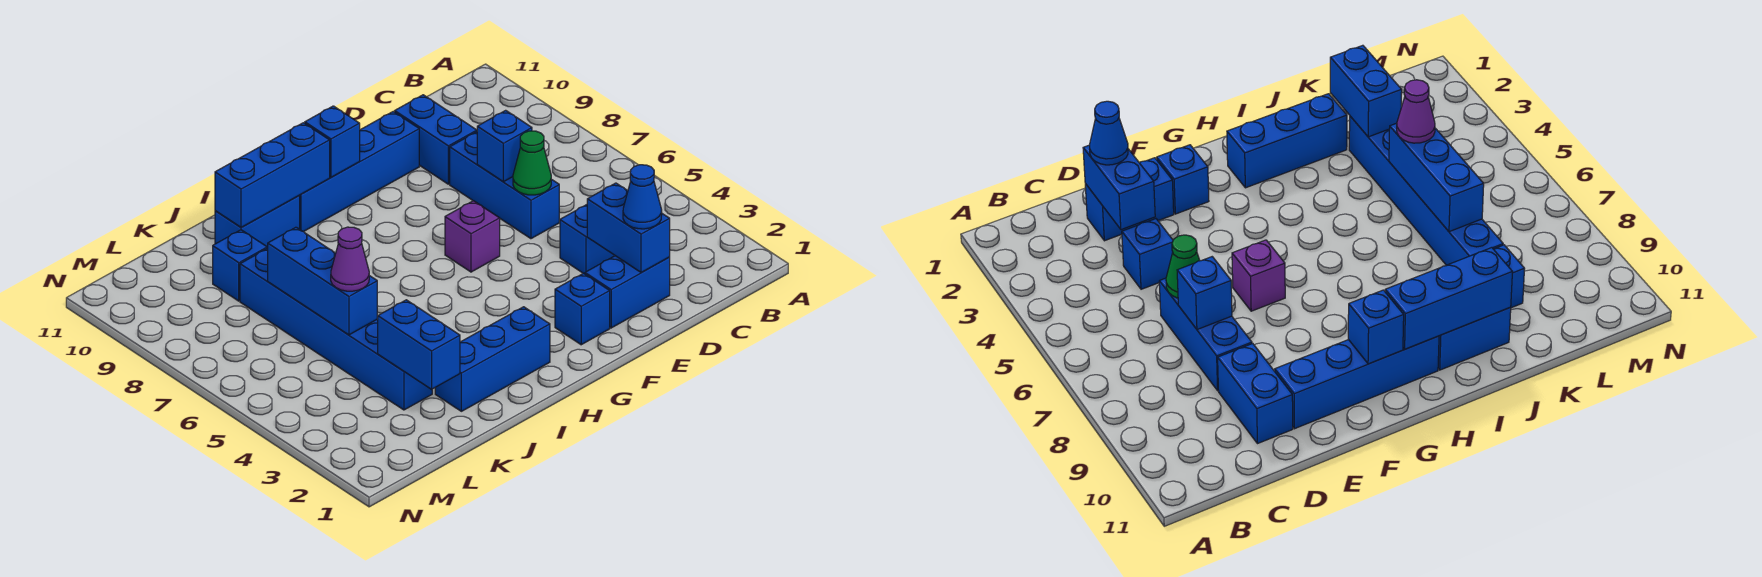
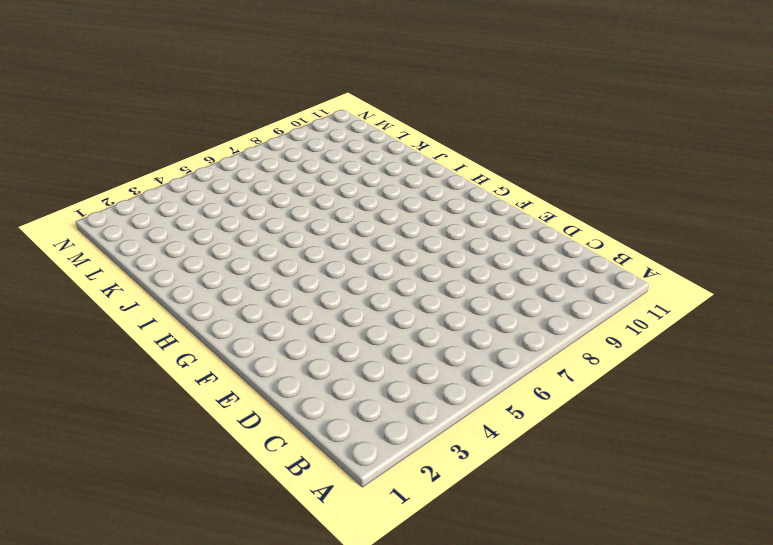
none -> blue 1x2 brick [585,256,670,328]
none -> blue 1x1 brick [560,205,615,274]
none -> blue 1x3 brick [450,132,559,239]

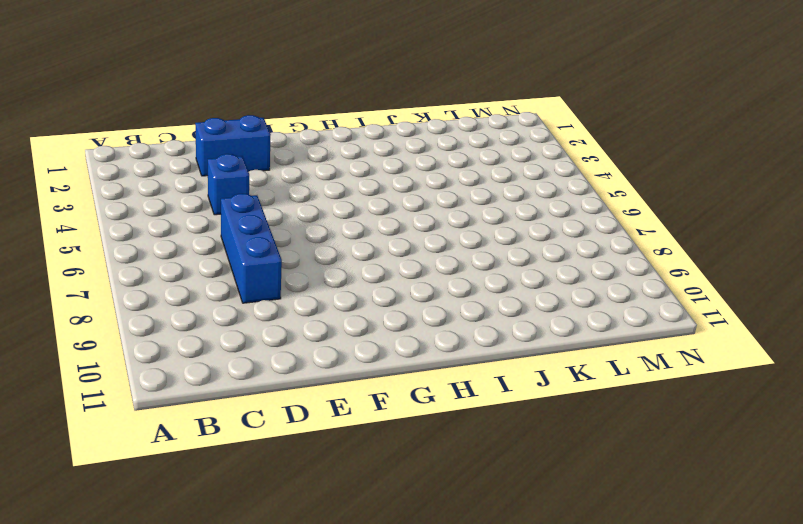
none -> blue 1x2 brick [395,95,477,184]
none -> blue 1x4 brick [299,112,419,232]
none -> blue 1x1 brick [555,273,610,345]

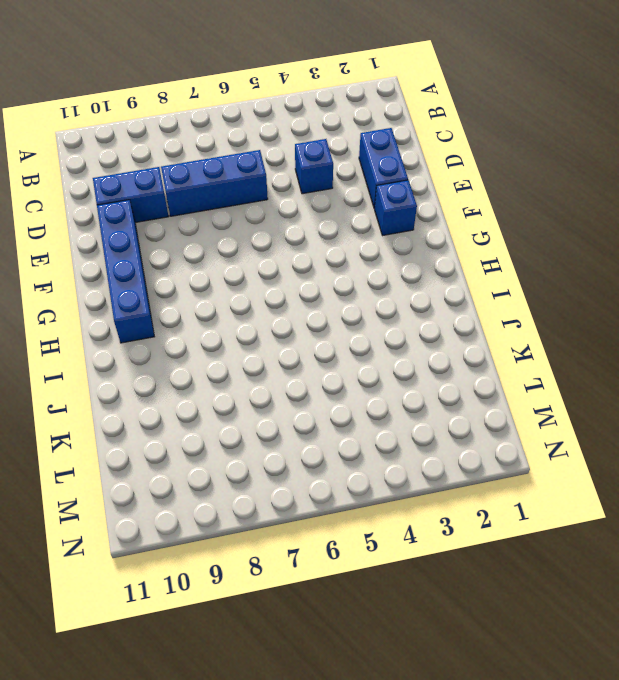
none -> purple 1x1 brick [445,201,500,272]
none -> blue 1x3 brick [435,307,550,411]
none -> blue 1x2 brick [215,196,300,248]

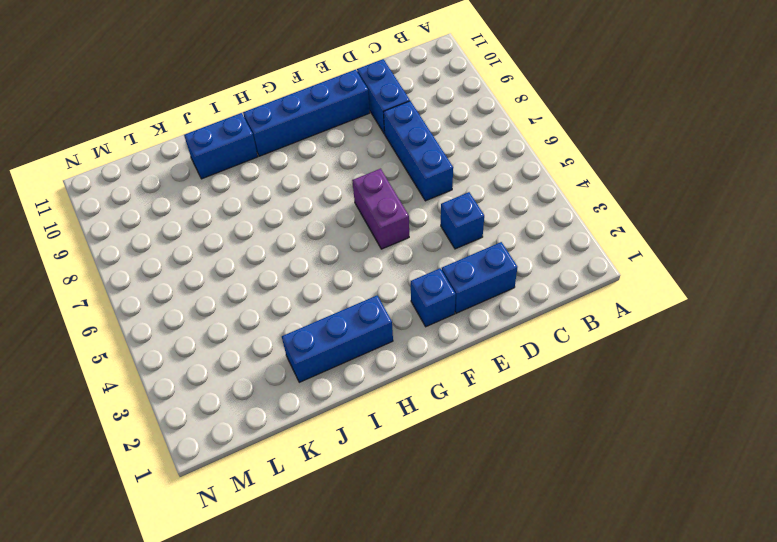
purple 1x2 brick [352,169,409,249] -> purple 1x1 brick [445,201,500,272]
none -> blue 1x6 brick [240,248,432,410]
none -> blue 1x1 brick [213,230,267,301]
none -> blue 1x2 brick [587,183,670,272]

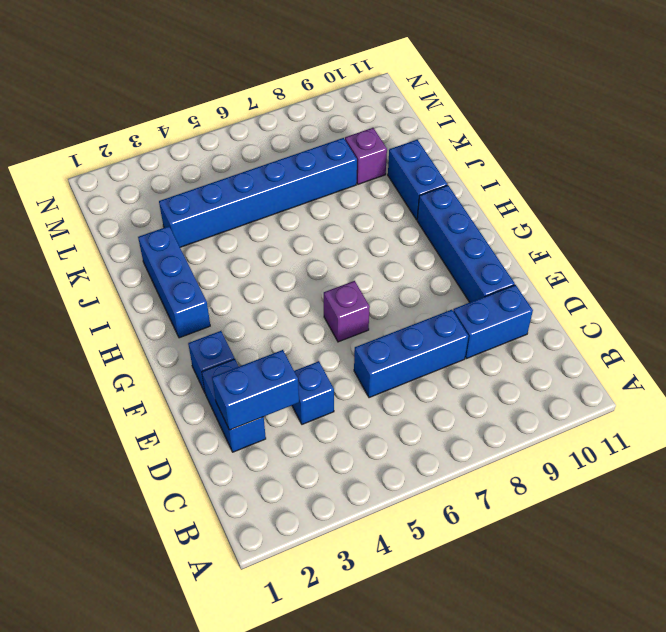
purple 1x1 brick [345,128,387,184] -> blue 1x1 brick [213,230,267,301]
none -> green 1x1 cone [513,131,551,195]
none -> blue 1x1 brick [477,110,532,182]
none -> blue 1x1 brick [305,106,360,177]

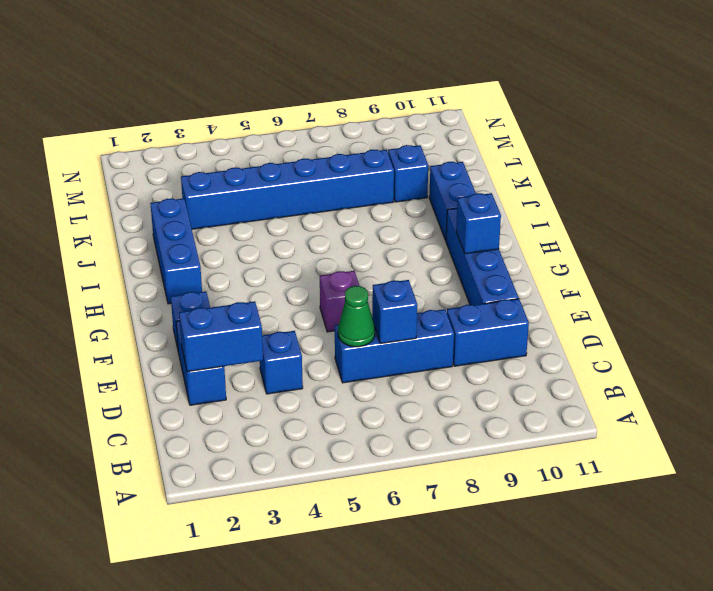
none -> blue 1x3 brick [215,123,330,228]
none -> blue 1x2 brick [377,300,460,389]
none -> blue 1x3 brick [268,227,377,335]

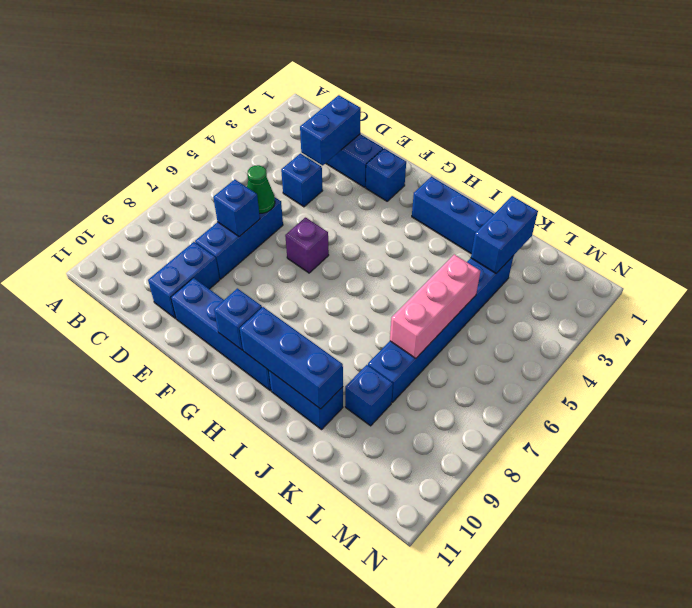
pink 1x3 brick [390,254,480,358] -> blue 1x3 brick [268,227,377,335]
none -> blue 1x1 cone [623,165,662,229]
none -> purple 1x1 cone [331,227,369,291]

